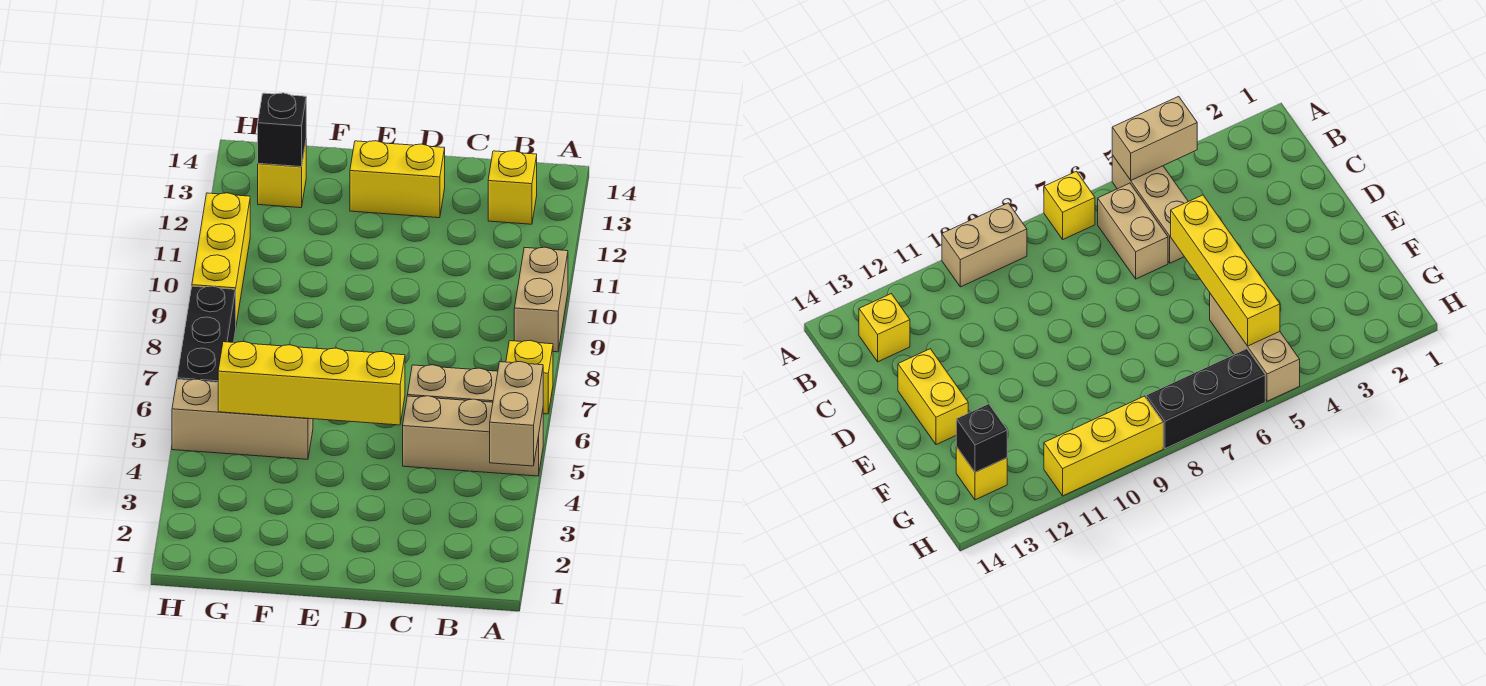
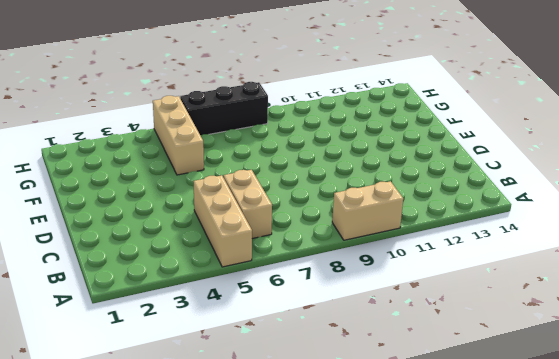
none -> yellow 1x1 brick [506,340,553,414]
none -> yellow 1x1 brick [488,151,537,224]
none -> yellow 1x2 brick [350,141,445,218]

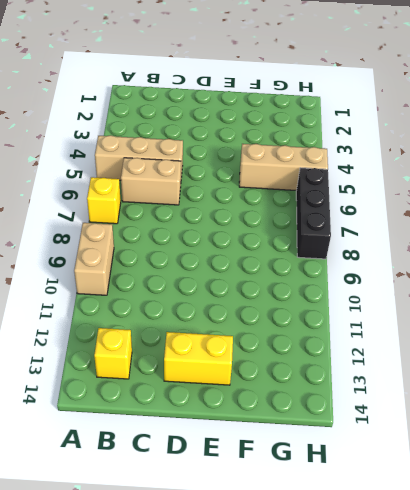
none -> yellow 1x1 brick [258,143,306,208]
none -> yellow 1x3 brick [192,193,250,324]
none -> tan 1x2 brick [490,362,543,466]

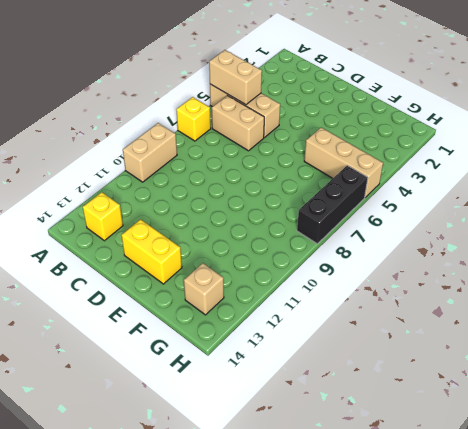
tan 1x2 brick [209,50,262,105] -> tan 1x2 brick turned to [490,362,543,466]
tan 1x1 brick [184,263,224,315] -> yellow 1x1 brick [258,143,306,208]
none -> yellow 1x3 brick [192,193,250,324]
none -> yellow 1x4 brick [218,342,405,425]
none -> black 1x1 brick [258,93,306,167]

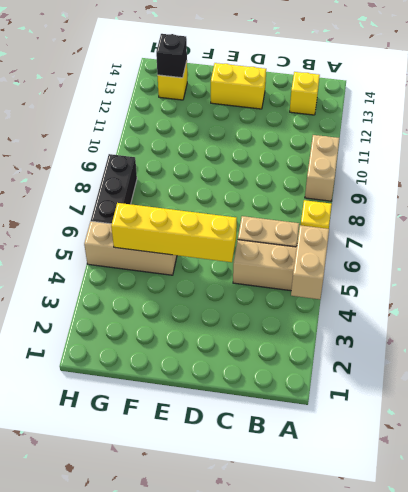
none -> yellow 1x3 brick [192,193,250,324]

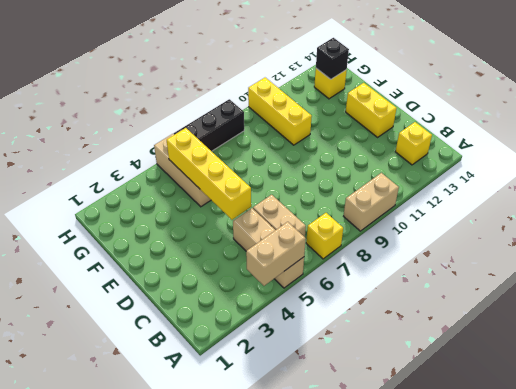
yellow 1x3 brick [248,78,312,145] -> yellow 1x3 brick turned to [192,193,250,324]

